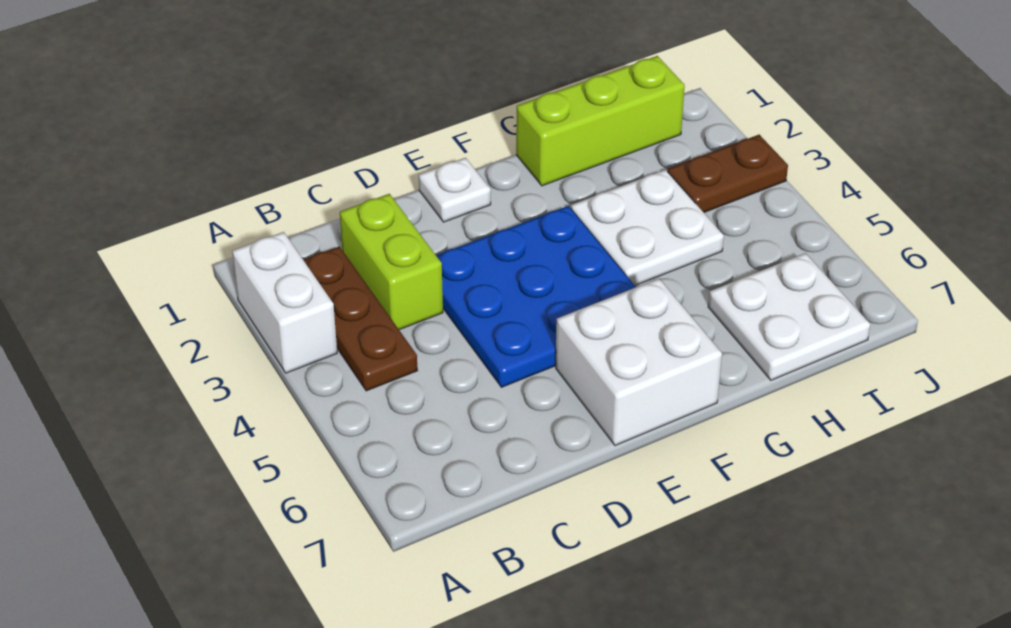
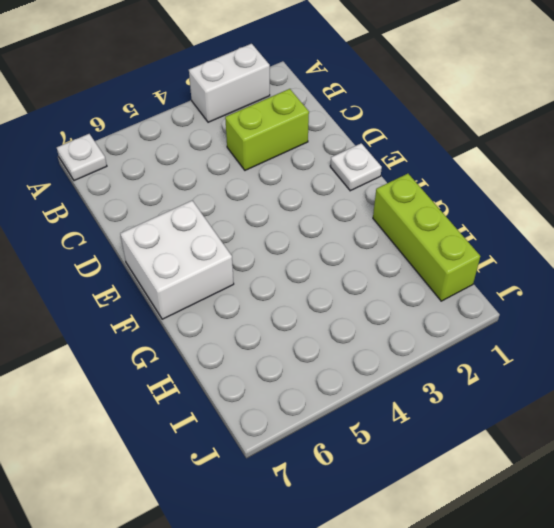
white 1x1 plate [57,134,107,181] -> none
none -> brown 1x3 plate [304,247,418,391]
none -> blue 3x3 plate [436,206,636,387]

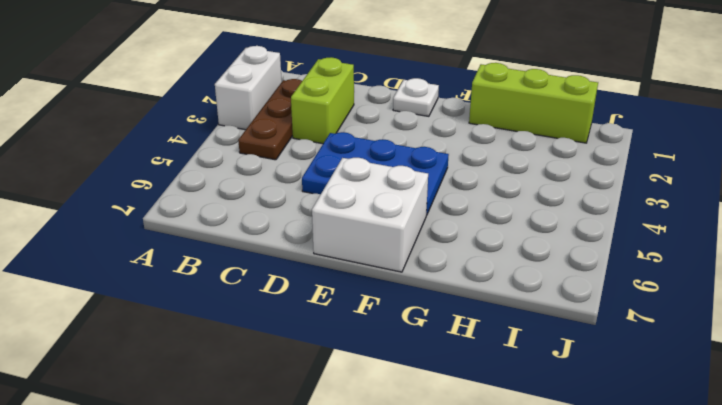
blue 2x3 plate [302,132,449,215] -> blue 3x3 plate [436,206,636,387]
none -> white 2x2 plate [571,170,724,285]
none -> white 2x2 plate [708,253,870,380]

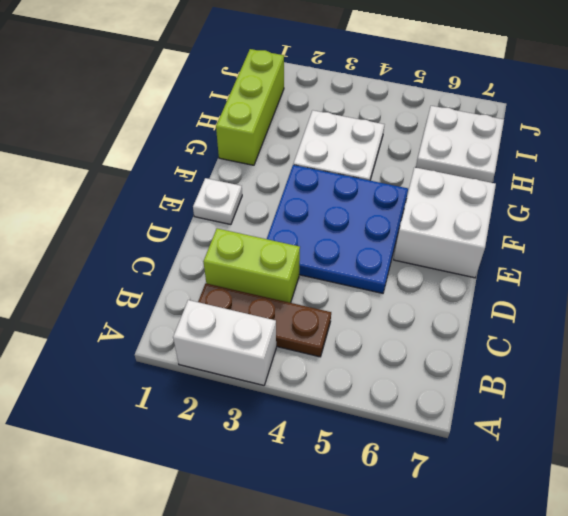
none -> brown 1x2 plate [668,135,788,212]

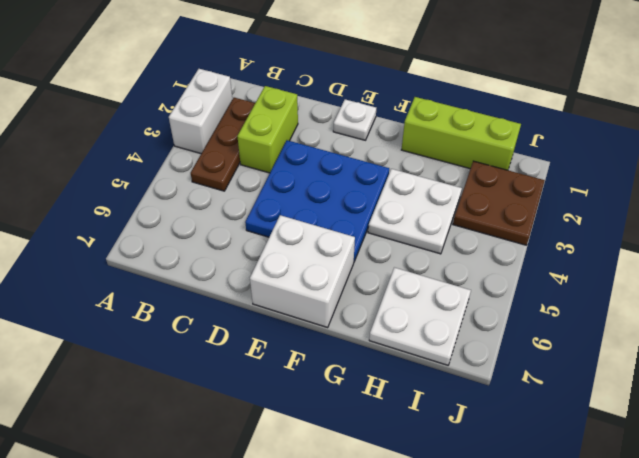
brown 2x2 plate [453,161,545,245] -> brown 1x2 plate [668,135,788,212]

